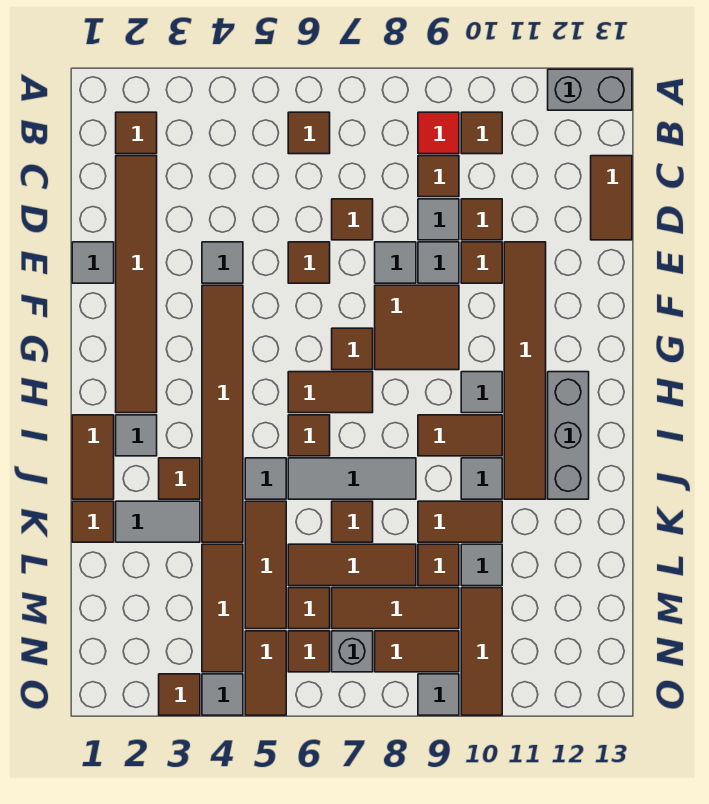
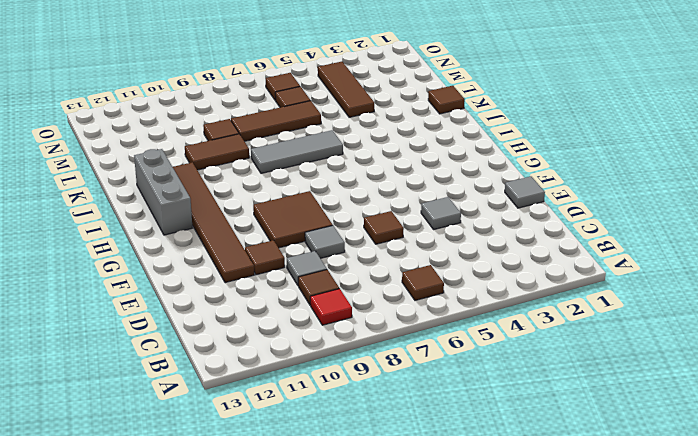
none -> grey 1x2 brick [548,69,632,110]
none -> brown 1x1 tile [116,112,157,154]
none -> brown 1x1 tile [461,112,502,154]
none -> brown 1x6 tile [116,156,157,413]

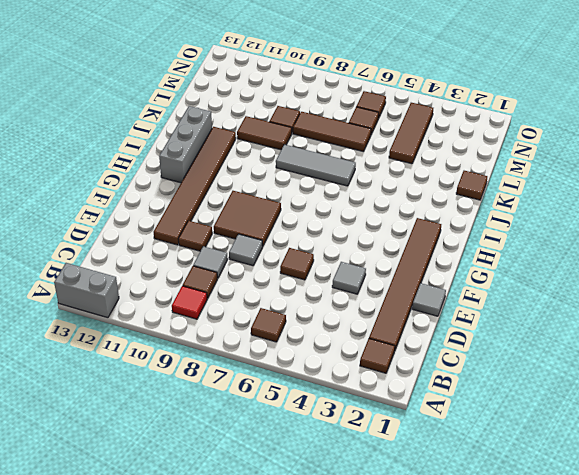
none -> brown 1x1 tile [461,112,502,154]
none -> brown 1x2 tile [591,156,632,240]
none -> brown 1x1 tile [332,199,373,240]
none -> brown 1x1 tile [461,199,502,240]

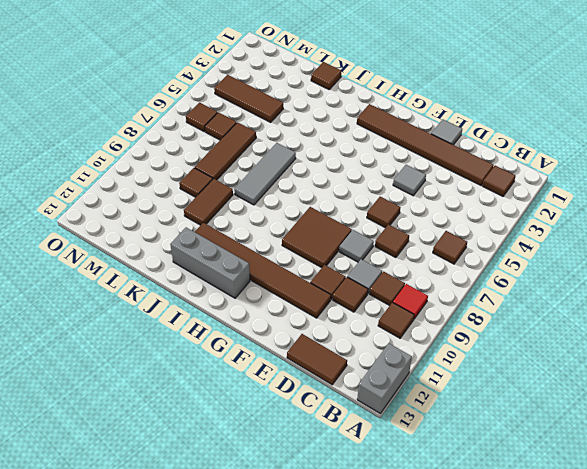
none -> grey 1x1 tile [418,242,459,283]
none -> brown 1x6 tile [202,285,243,542]
none -> brown 1x1 tile [332,328,373,370]
none -> brown 1x2 tile [288,372,373,413]

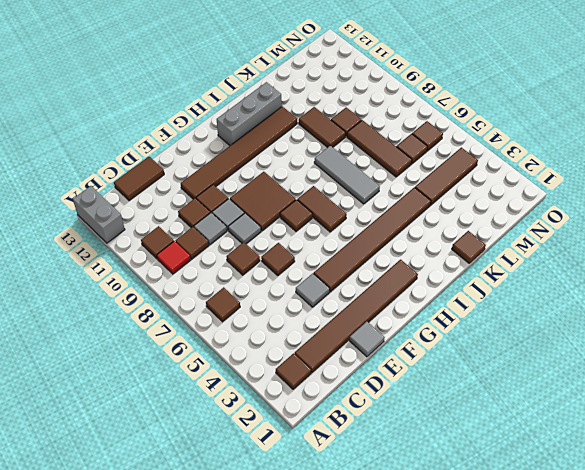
none -> grey 1x1 tile [461,372,502,413]
none -> brown 1x2 tile [72,415,114,499]
none -> grey 1x1 tile [116,415,157,456]
none -> brown 1x1 tile [288,415,330,456]

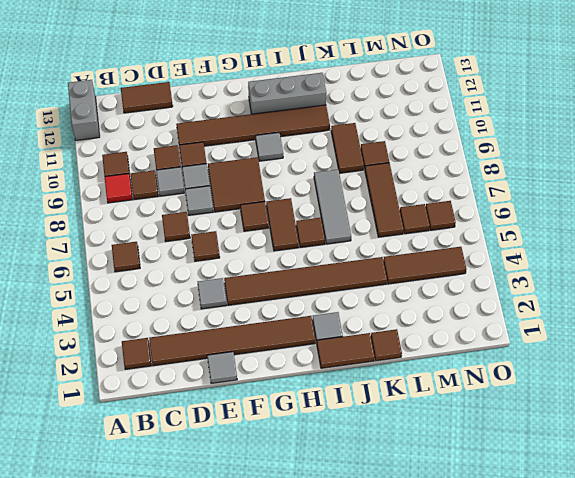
none -> brown 1x2 tile [418,415,502,456]
none -> brown 1x1 tile [159,458,200,499]
none -> grey 1x1 tile [245,458,286,499]
none -> grey 1x1 tile [461,458,502,499]

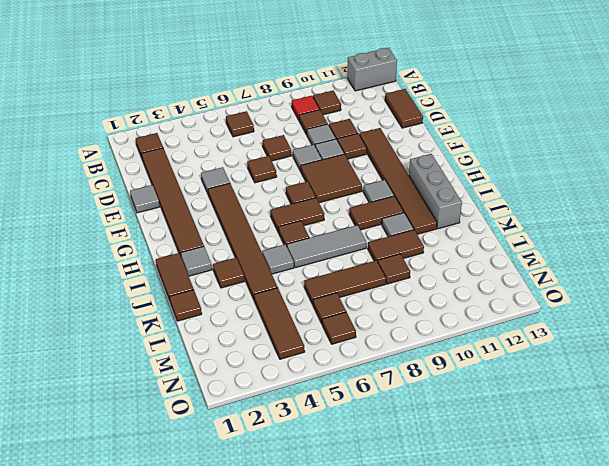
none -> grey 1x2 tile [116,501,200,542]
none -> brown 1x3 tile [245,501,286,629]
none -> brown 1x1 tile [332,501,373,542]
none -> grey 1x1 tile [461,544,502,586]

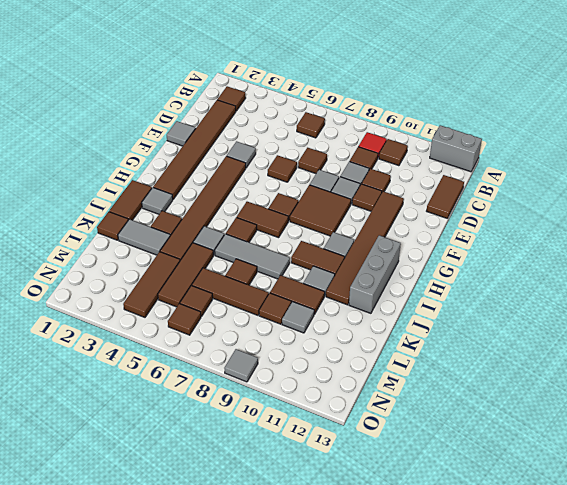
none -> brown 1x3 tile [332,588,459,629]
none -> brown 1x3 tile [461,588,502,715]
none -> brown 1x2 tile [245,631,286,715]
none -> grey 1x1 brick [332,631,373,672]

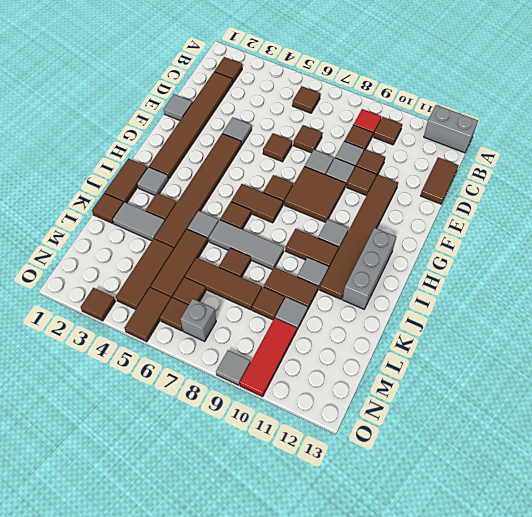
red 1x3 tile [240,318,297,397] -> brown 1x3 tile [461,588,502,715]
none -> brown 1x3 tile [332,588,459,629]
none -> brown 1x2 tile [375,631,459,672]
none -> grey 1x1 tile [202,674,243,715]

